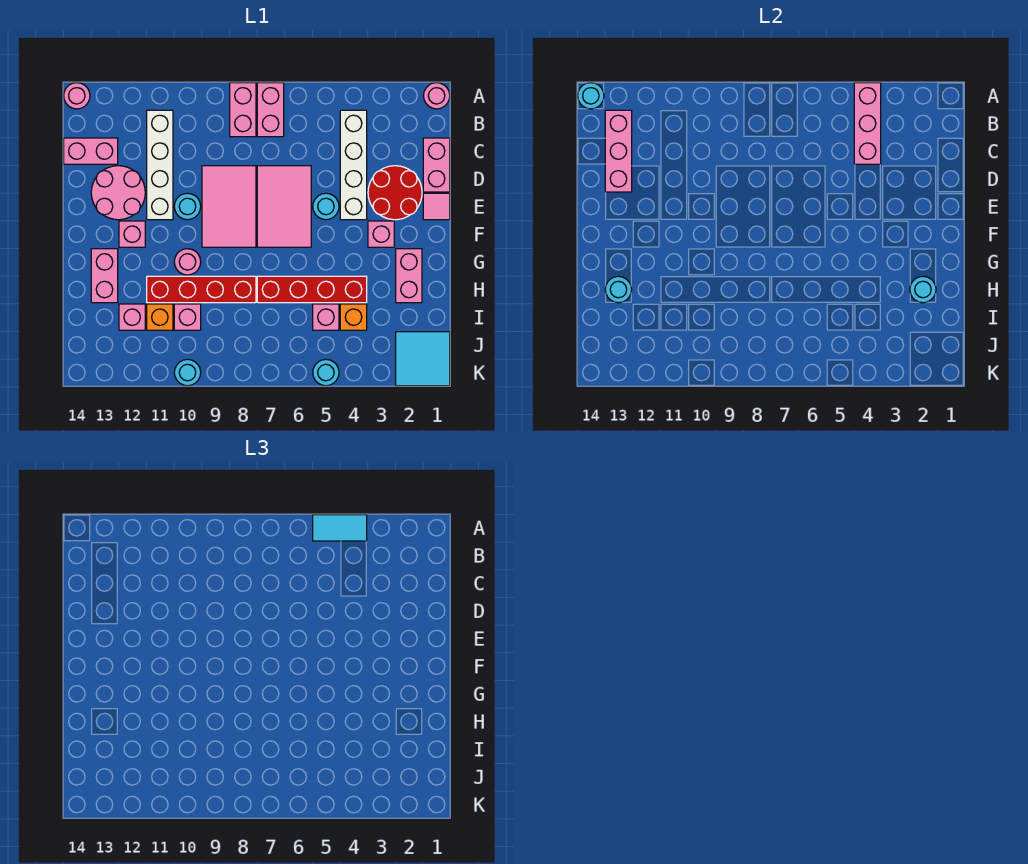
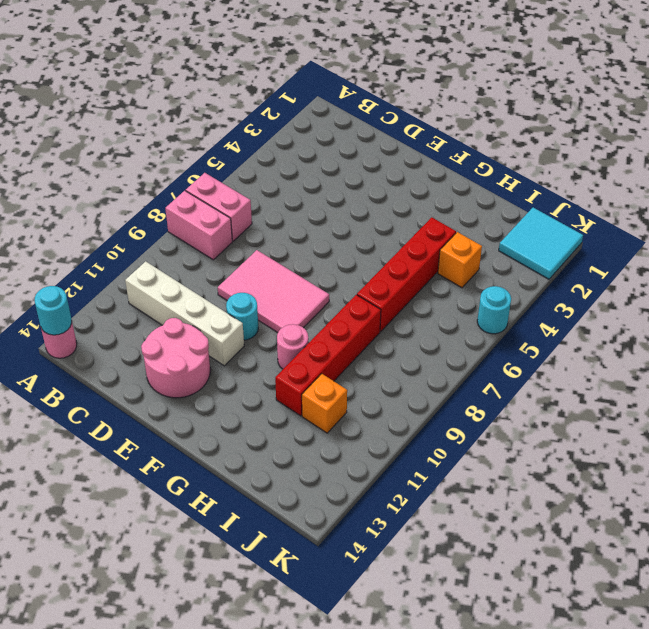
none -> pink 1x1 round brick [423,83,450,109]
none -> white 1x4 brick [340,110,367,220]
none -> pink 1x2 brick [423,138,450,192]
none -> pink 1x2 brick [64,138,118,164]

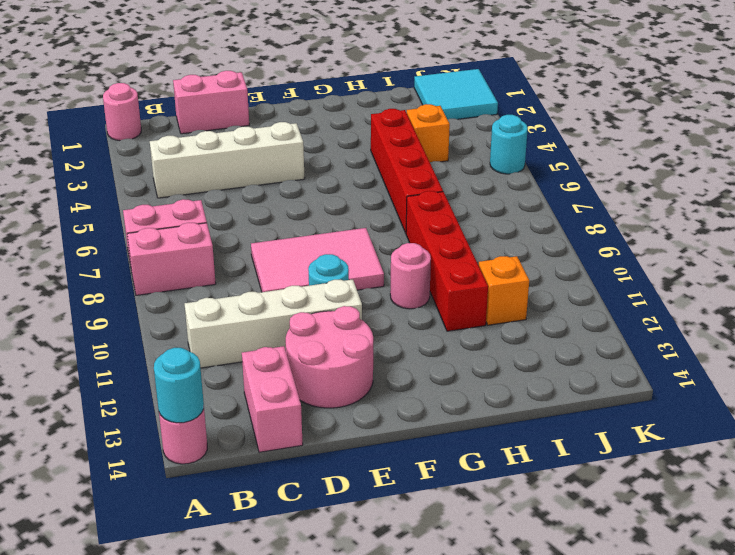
none -> red 2x2 round brick [368,166,422,220]
none -> pink 2x3 tile [257,166,311,247]
none -> pink 1x1 tile [423,193,450,220]
none -> cyan 1x1 round brick [313,193,339,220]

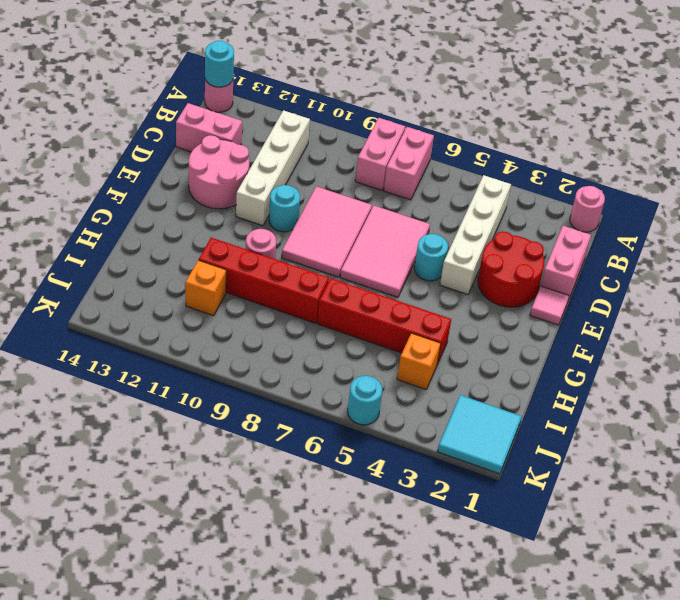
none -> pink 1x1 brick [368,221,394,247]
none -> pink 1x1 brick [119,221,145,247]
none -> pink 1x2 brick [396,249,422,303]
none -> pink 1x2 brick [91,249,118,303]

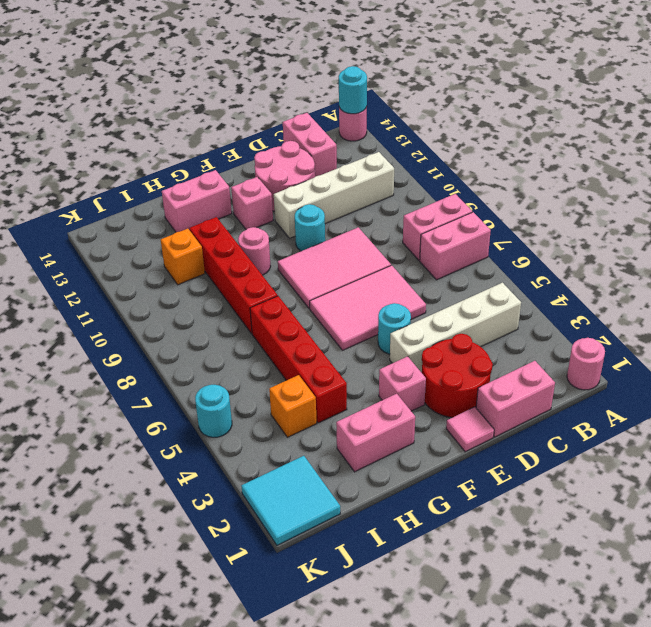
none -> pink 1x1 brick [313,304,339,330]
none -> pink 1x1 brick [174,304,201,330]
none -> pink 1x1 brick [119,304,145,330]
none -> cyan 1x1 round brick [174,359,201,386]

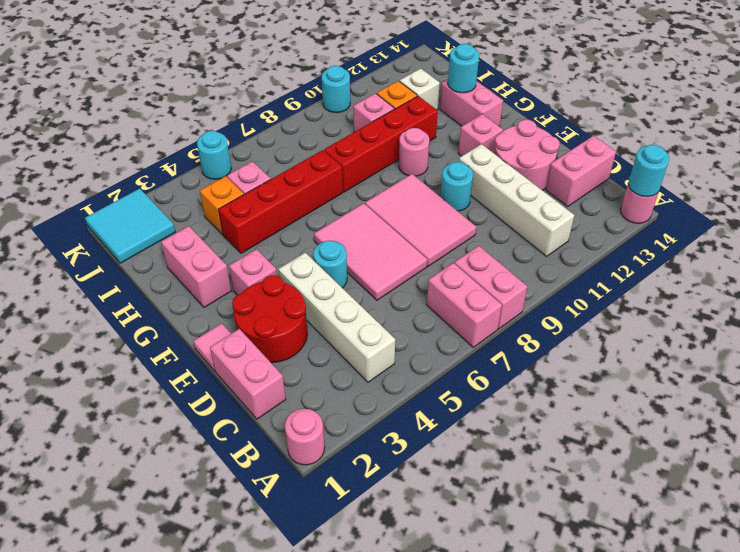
white 1x1 brick [400,68,440,110] -> pink 1x1 brick [119,304,145,330]
none -> pink 1x3 brick [854,83,881,164]
none -> pink 1x3 brick [605,110,632,192]
none -> cyan 1x1 round brick [910,276,936,303]
none -> cyan 1x2 tile [313,515,367,541]

